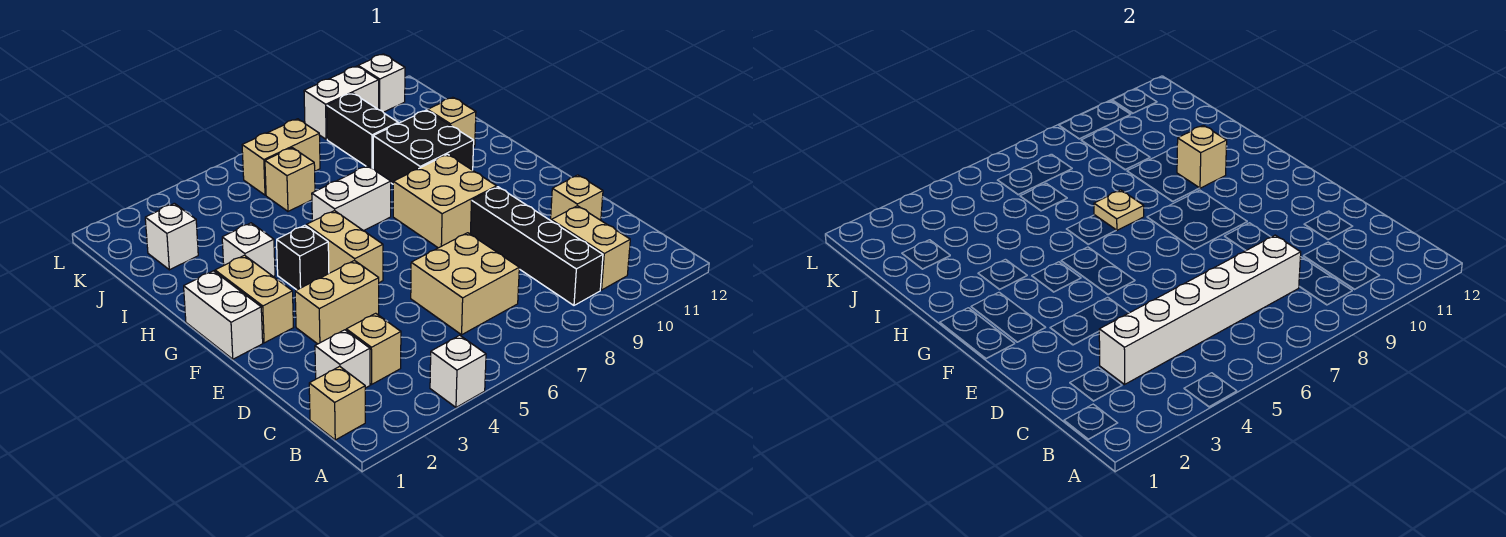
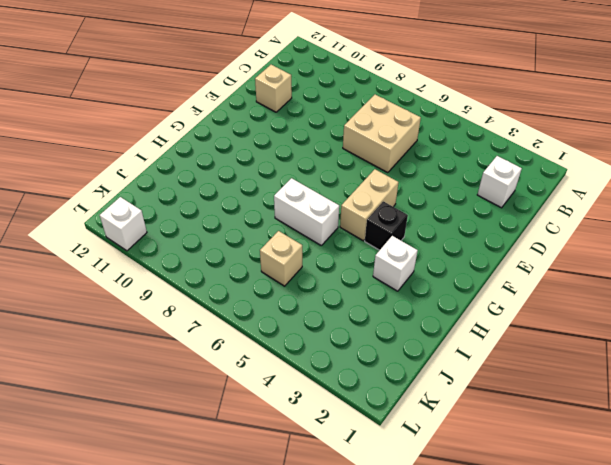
none -> white 1x1 brick [430,335,486,407]
none -> tan 1x1 brick [309,366,365,440]
none -> black 1x4 brick [470,187,603,305]

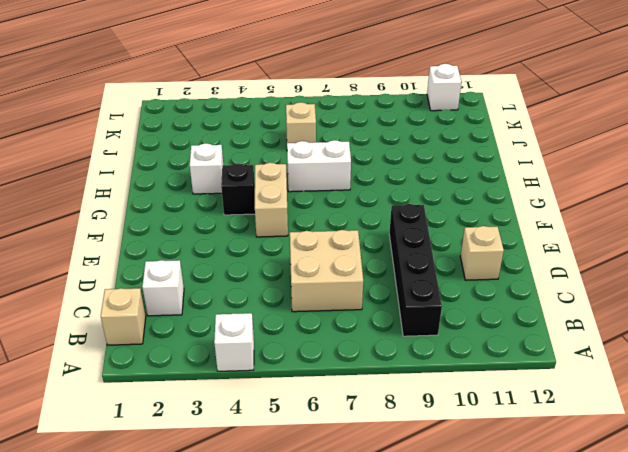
none -> tan 1x2 brick [551,206,630,290]
none -> tan 1x1 brick [346,313,401,384]
none -> tan 1x2 brick [295,260,379,344]

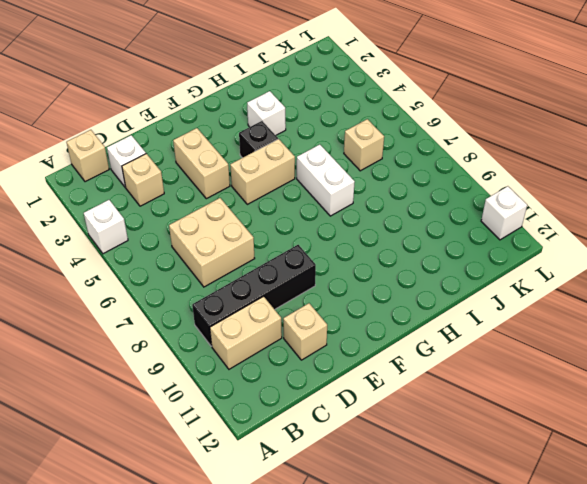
none -> white 1x2 brick [184,271,263,359]
none -> tan 1x2 brick [215,255,294,343]
none -> tan 2x2 brick [393,154,497,248]

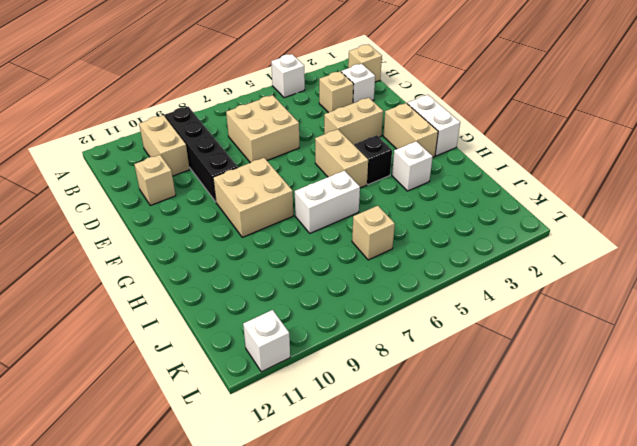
none -> black 2x2 brick [373,110,474,184]
none -> tan 1x1 brick [428,97,476,147]
none -> white 1x1 brick [145,203,198,270]

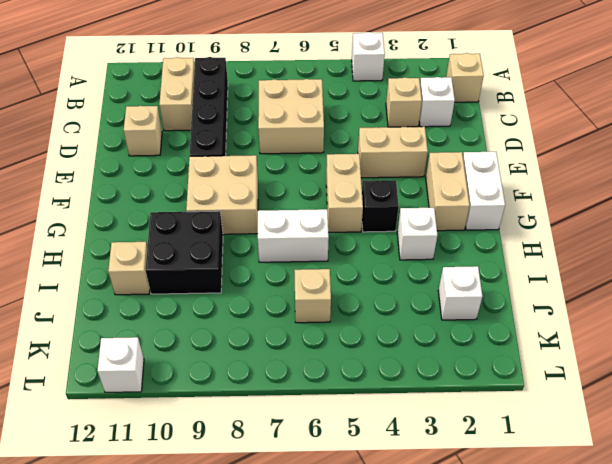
none -> black 1x2 brick [327,93,398,169]
none -> tan 1x2 brick [242,119,320,195]
none -> white 1x2 brick [304,66,379,139]

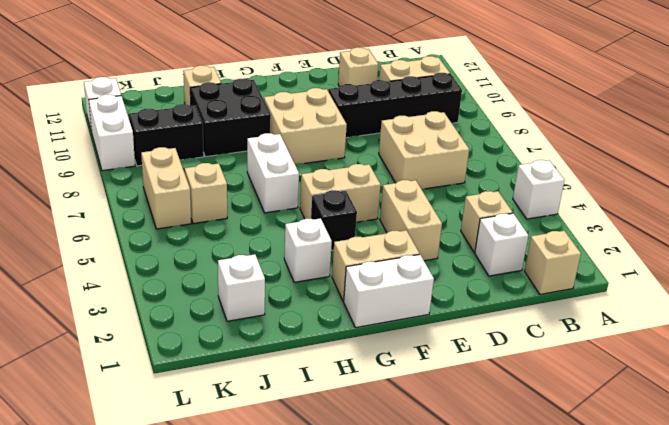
none -> white 1x6 brick [1099,235,1301,384]
none -> tan 1x1 plate [1094,190,1144,230]
none -> tan 1x1 brick [1177,125,1227,188]

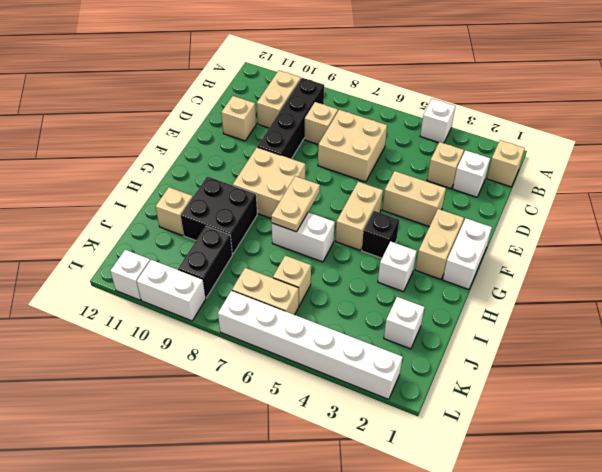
tan 1x1 brick [305,102,338,144] -> tan 1x1 brick moved to [1177,125,1227,188]
tan 1x2 plate [271,176,320,232] -> tan 1x1 plate [1094,190,1144,230]
white 1x6 brick [218,291,403,399] -> white 1x6 brick moved to [1099,235,1301,384]

